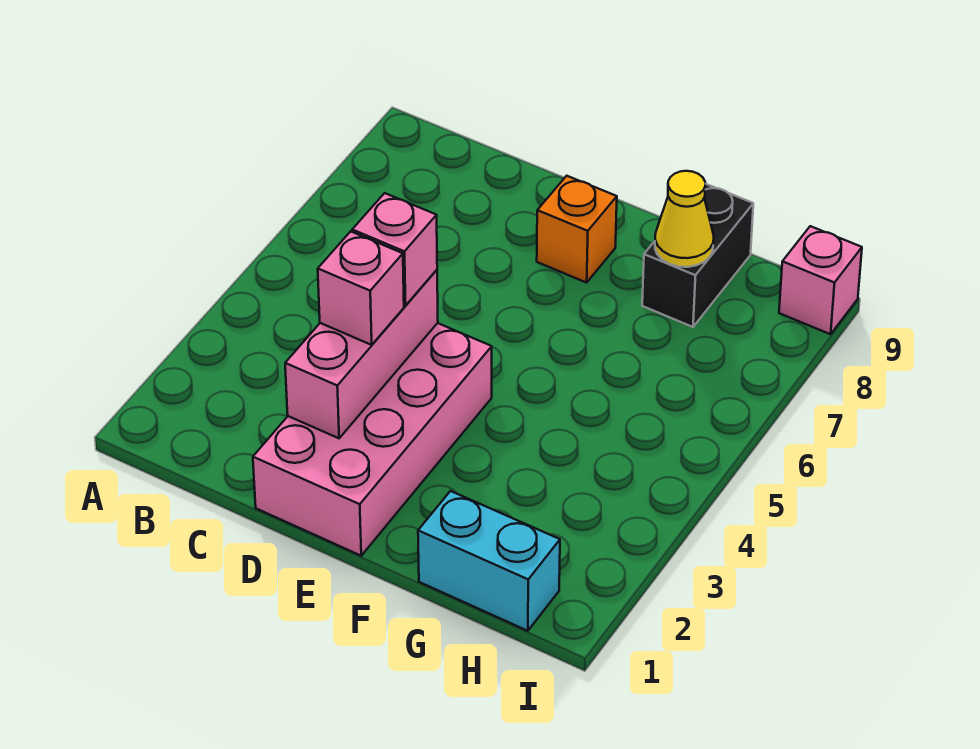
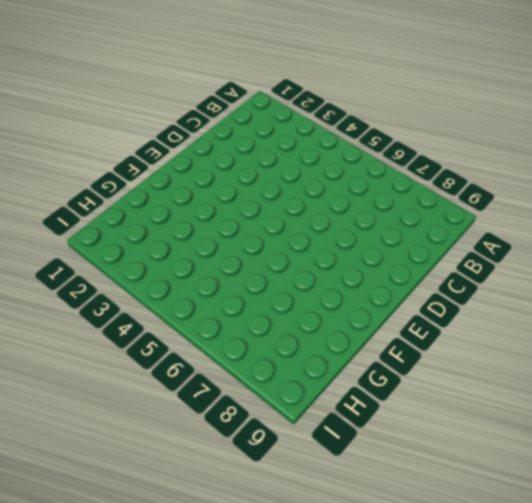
none -> pink 2x4 brick [253,323,492,556]
none -> orange 1x1 brick [537,176,617,283]

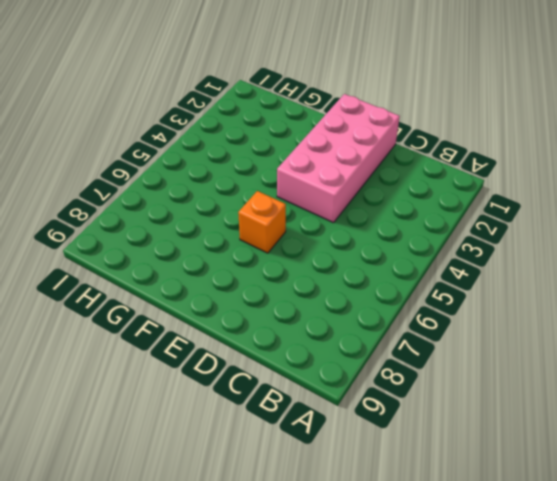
orange 1x1 brick [238,191,286,253] -> orange 1x1 brick moved to [537,176,617,283]
none -> cyan 1x2 brick [418,491,560,631]
none -> black 1x2 brick [642,184,753,327]

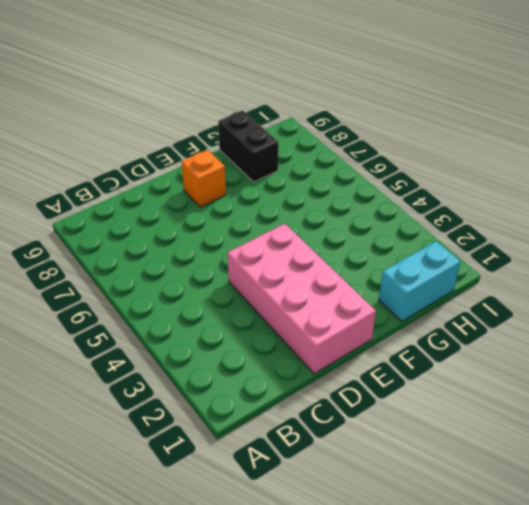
none -> pink 1x1 brick [779,226,862,334]
none -> pink 1x3 brick [285,270,438,438]

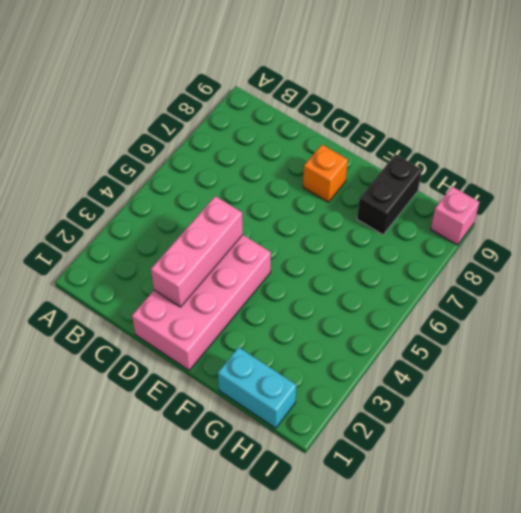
none -> yellow 1x1 cone [655,171,714,267]
none -> pink 1x1 brick [318,231,404,345]

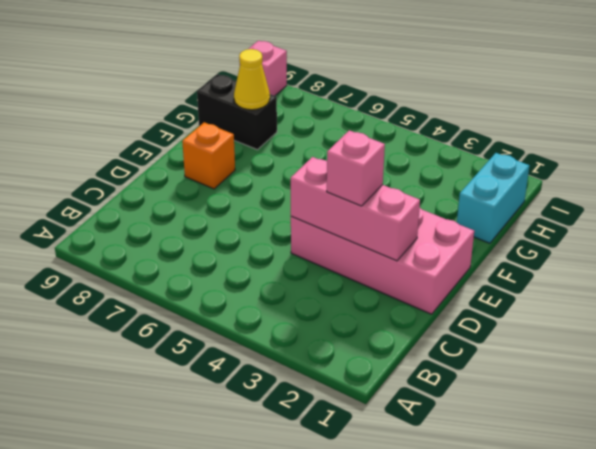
none -> pink 1x1 brick [352,193,437,306]

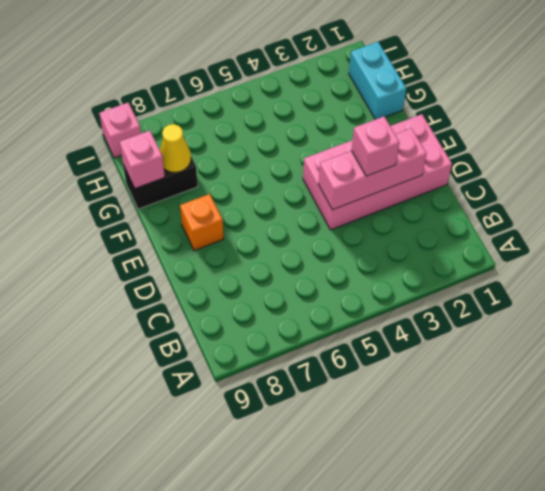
pink 1x1 brick [120,131,165,188] -> pink 1x1 brick moved to [352,193,437,306]

